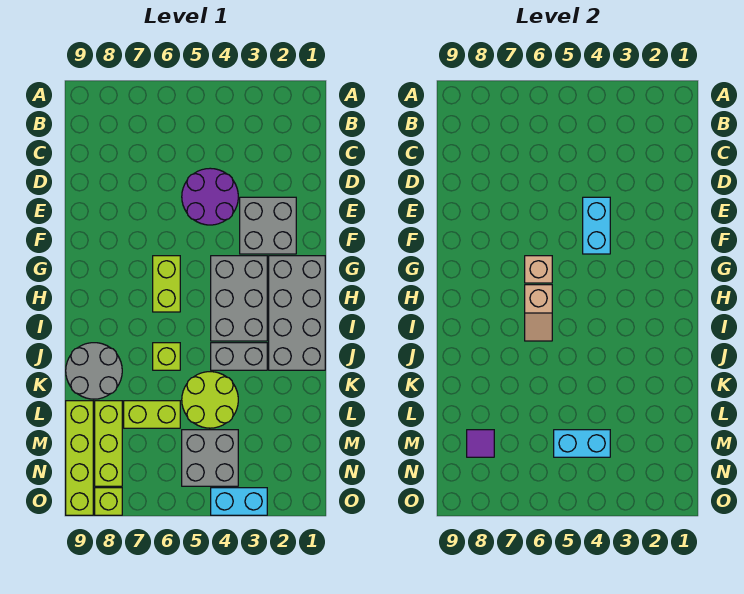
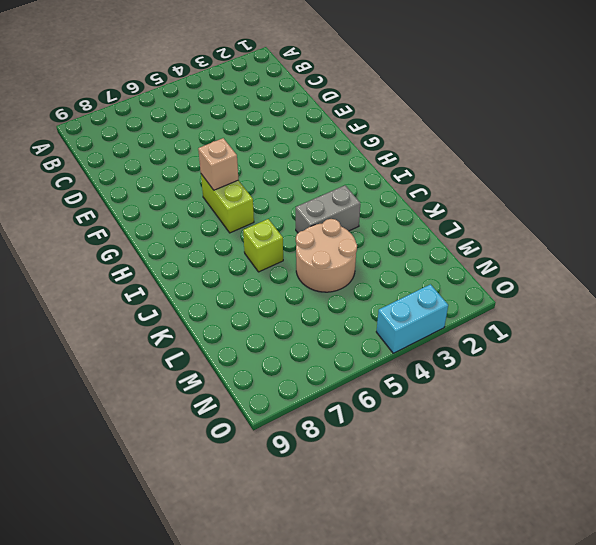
tan 2x2 round brick [296,219,357,292] -> lime 2x2 round brick [182,372,238,428]
none -> purple 2x2 round brick [182,168,238,225]
none -> grey 2x2 brick [240,197,296,254]
none -> grey 2x4 brick [269,256,325,370]

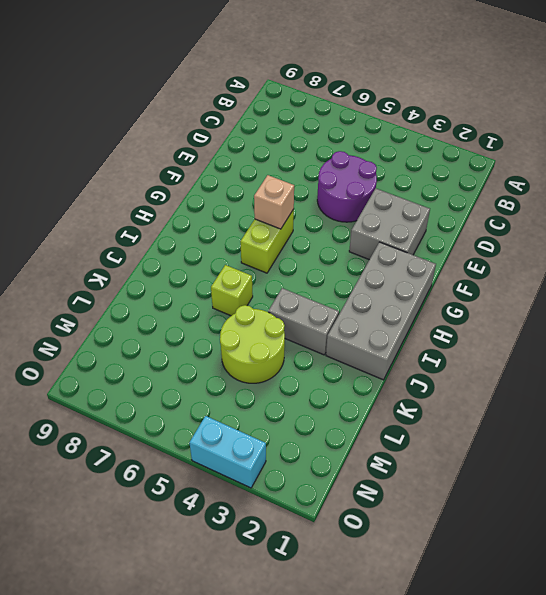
none -> grey 2x3 brick [211,256,267,341]
none -> grey 2x2 round brick [66,343,122,399]
none -> lime 1x2 brick [124,401,180,428]

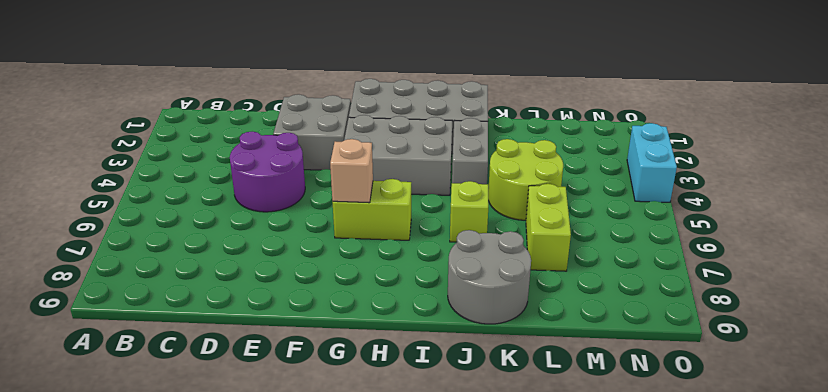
none -> lime 1x3 brick [95,401,122,486]
none -> lime 1x4 brick [66,401,93,515]
none -> grey 2x2 brick [182,430,238,486]

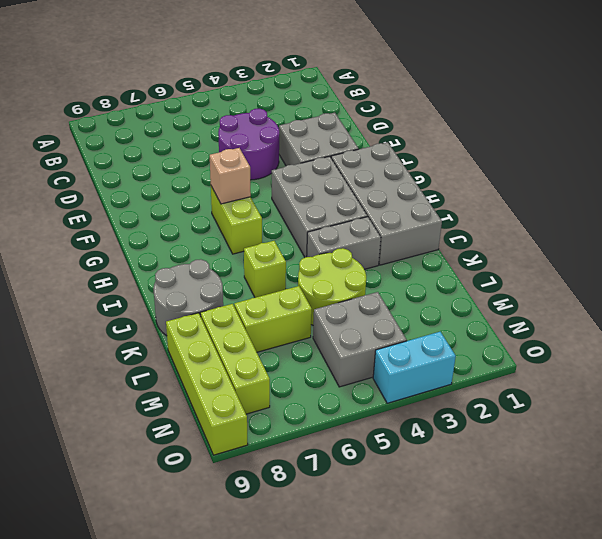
none -> lime 1x1 brick [95,488,122,515]
none -> cyan 1x2 brick [583,197,610,254]
none -> tan 1x2 slope [525,285,552,341]

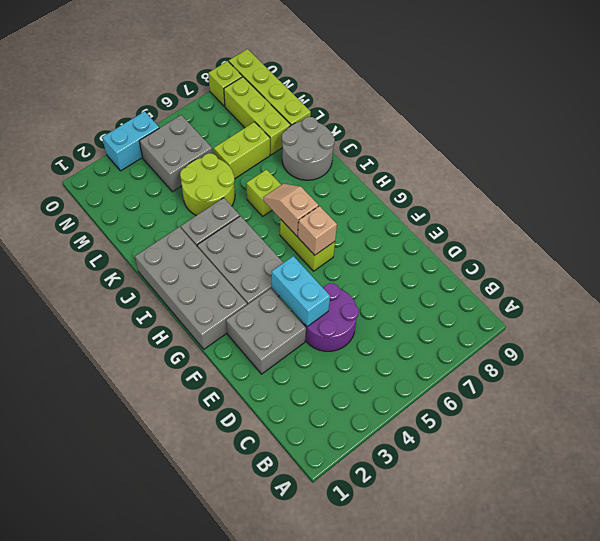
none -> cyan 1x2 brick [554,430,610,457]
none -> purple 1x1 tile [467,430,494,457]

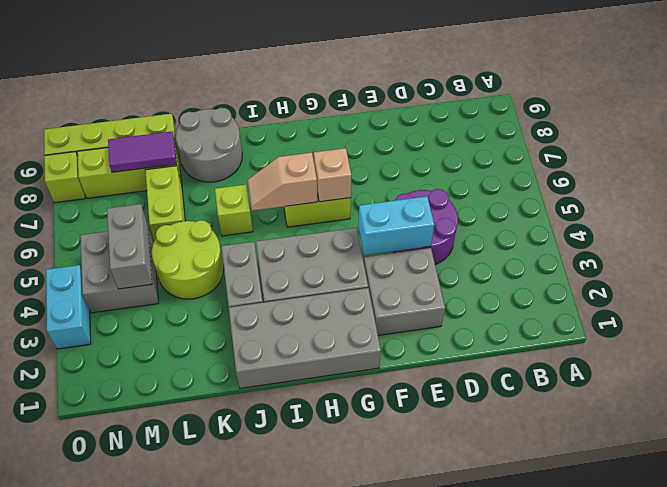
purple 1x2 tile [108,131,177,172] -> purple 1x1 tile [467,430,494,457]
grey 1x2 brick [107,204,152,289] -> cyan 1x2 brick [554,430,610,457]

